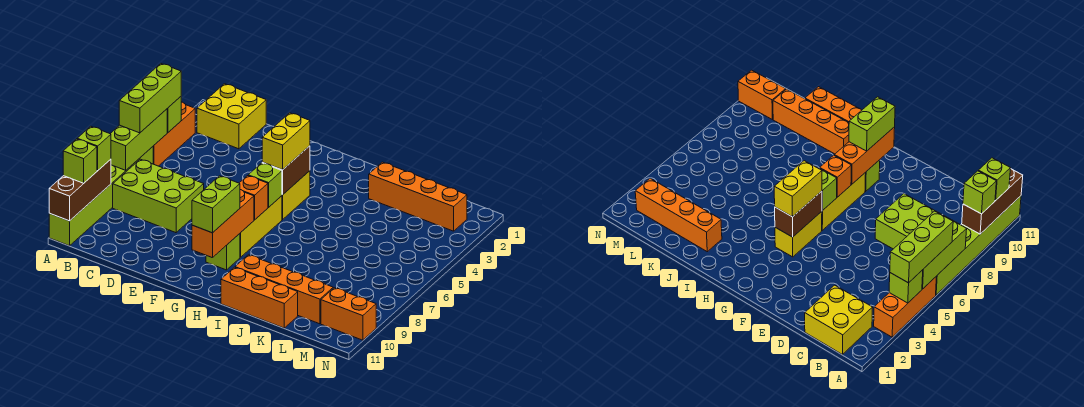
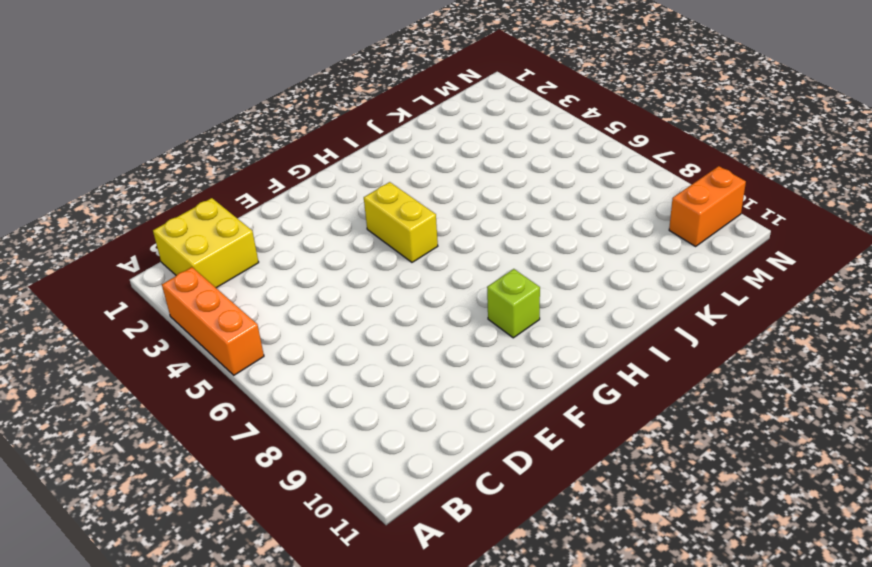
none -> lime 1x6 brick [49,147,153,246]
none -> lime 2x3 brick [113,159,204,233]
none -> yellow 1x3 brick [240,196,282,257]

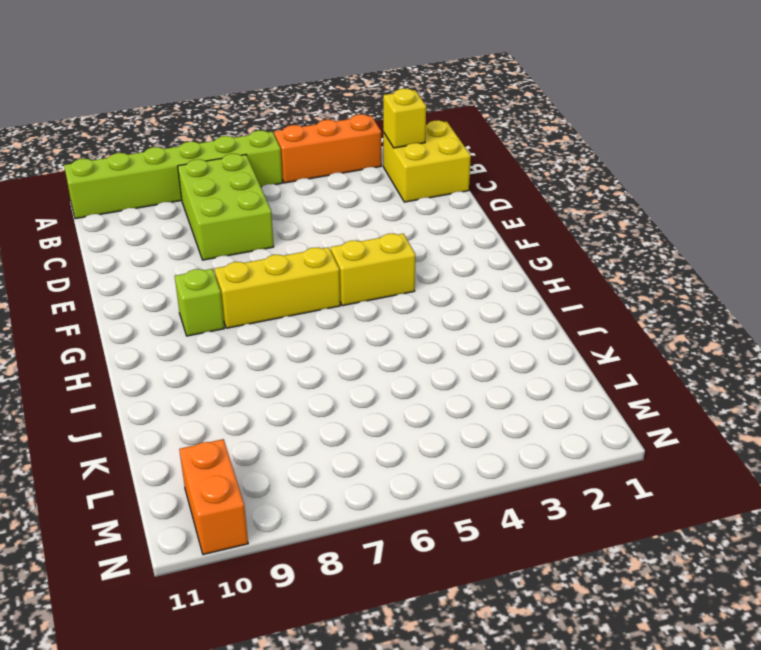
yellow 1x1 brick [383,89,426,148] -> none
none -> orange 1x4 brick [235,255,333,324]
none -> orange 1x3 brick [221,267,298,328]
none -> orange 1x4 brick [369,162,467,231]

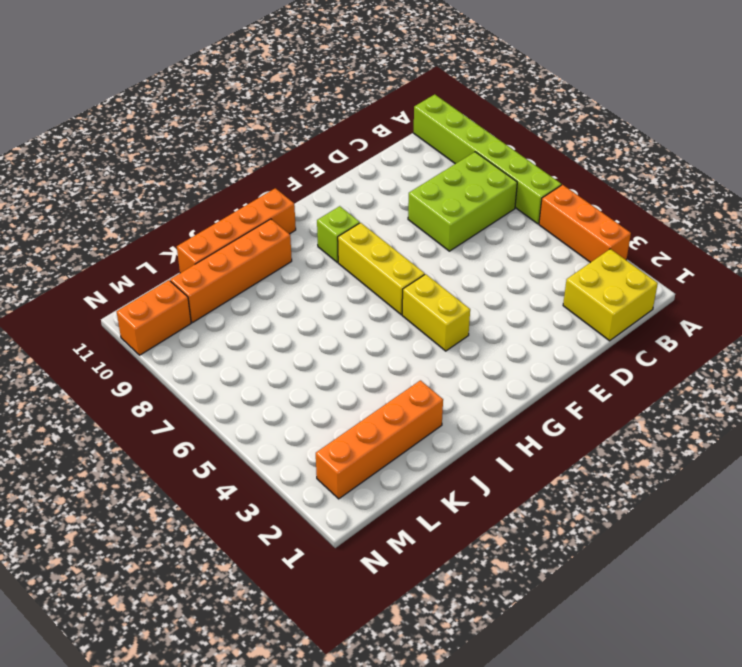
orange 1x4 brick [177,188,296,273] -> orange 1x3 brick [221,267,298,328]
none -> lime 1x1 brick [167,97,181,133]
none -> lime 1x3 brick [110,109,167,170]
none -> brown 1x3 brick [49,159,111,221]

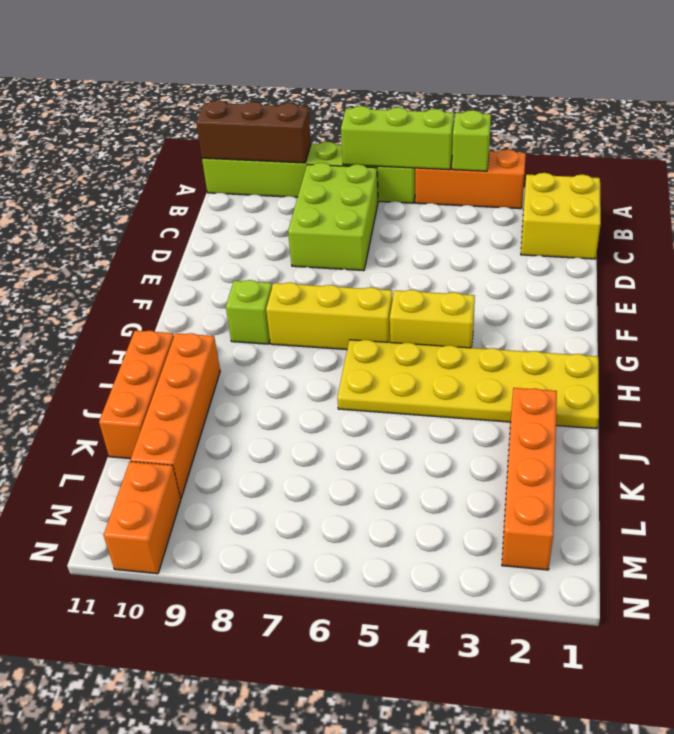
yellow 2x6 plate [337,340,599,429] -> none
none -> brown 1x2 brick [262,146,310,195]
none -> lime 1x1 brick [248,163,282,207]
none -> orange 1x1 brick [240,176,268,220]

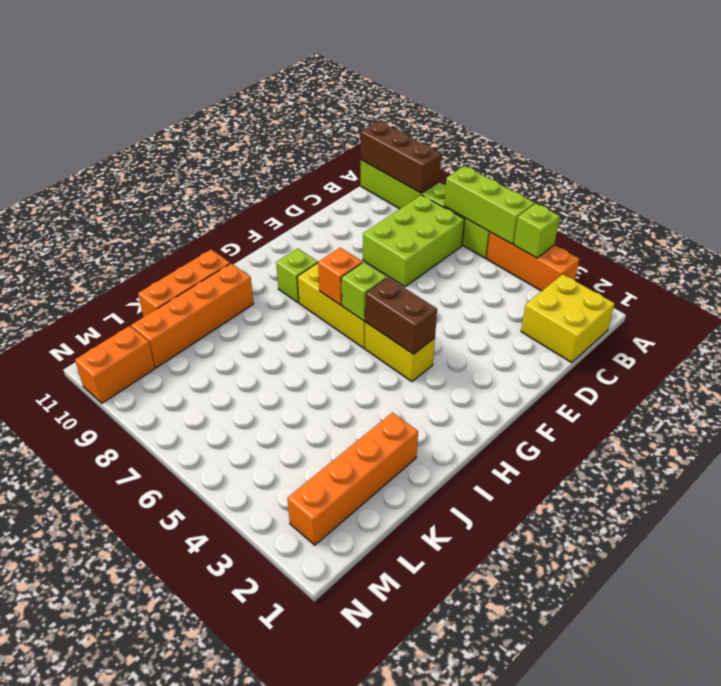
none -> orange 1x3 brick [192,190,254,258]
none -> lime 1x3 brick [119,64,181,133]
none -> lime 1x1 brick [77,126,111,171]

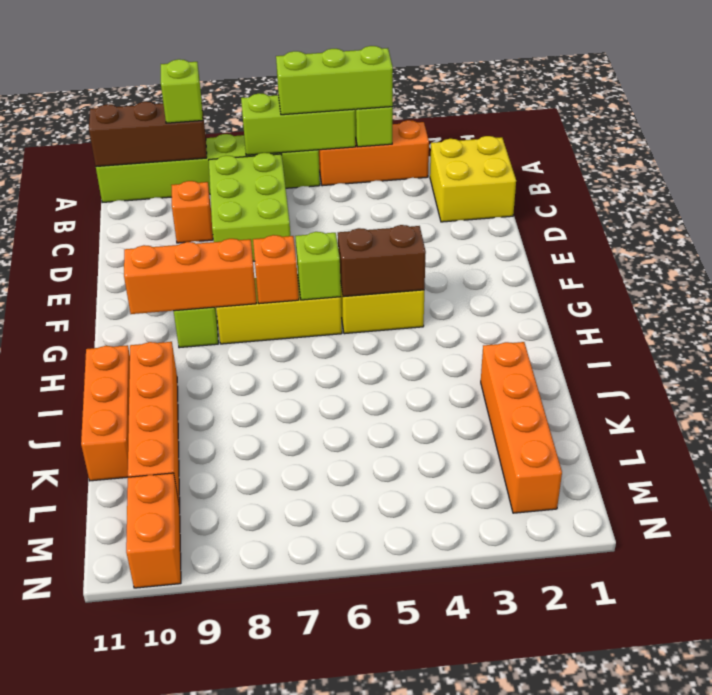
orange 1x1 brick [171,181,213,243] -> none
none -> lime 1x1 brick [63,139,97,183]
none -> yellow 1x2 brick [262,113,310,170]
none -> lime 1x2 brick [192,176,240,233]

